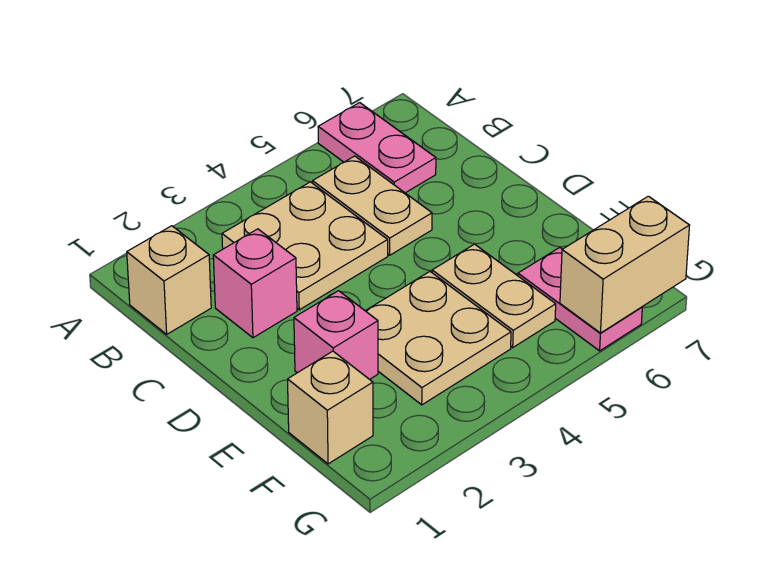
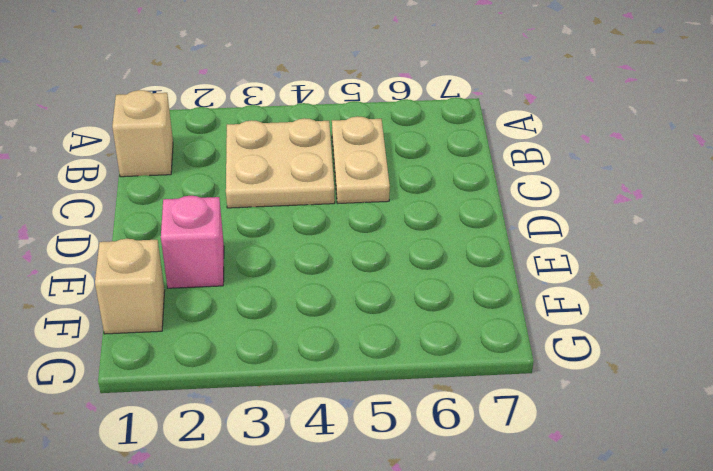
none -> pink 1x2 plate [318,103,436,193]
none -> pink 1x1 brick [213,229,297,338]

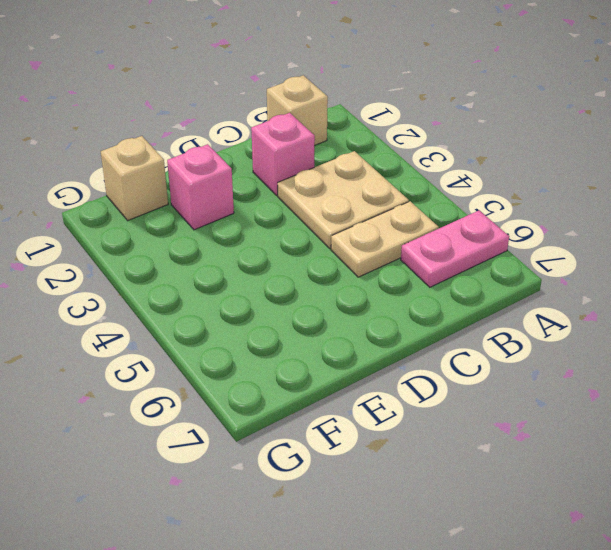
none -> tan 2x2 plate [366,272,511,405]
none -> tan 1x2 plate [432,244,556,347]

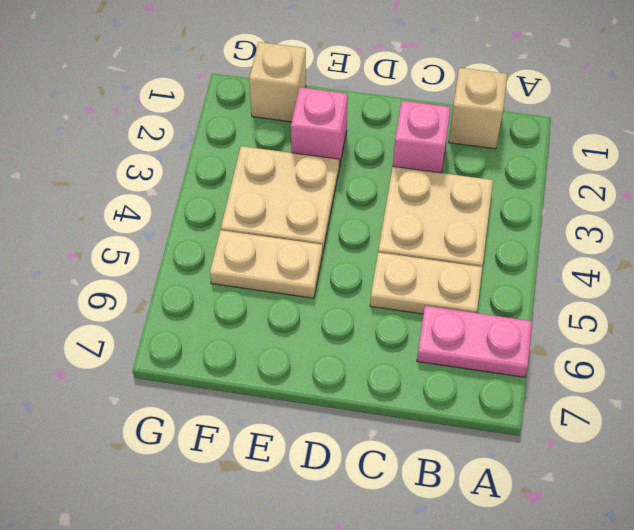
none -> pink 1x2 plate [518,247,642,351]
none -> tan 1x2 brick [560,196,690,333]

